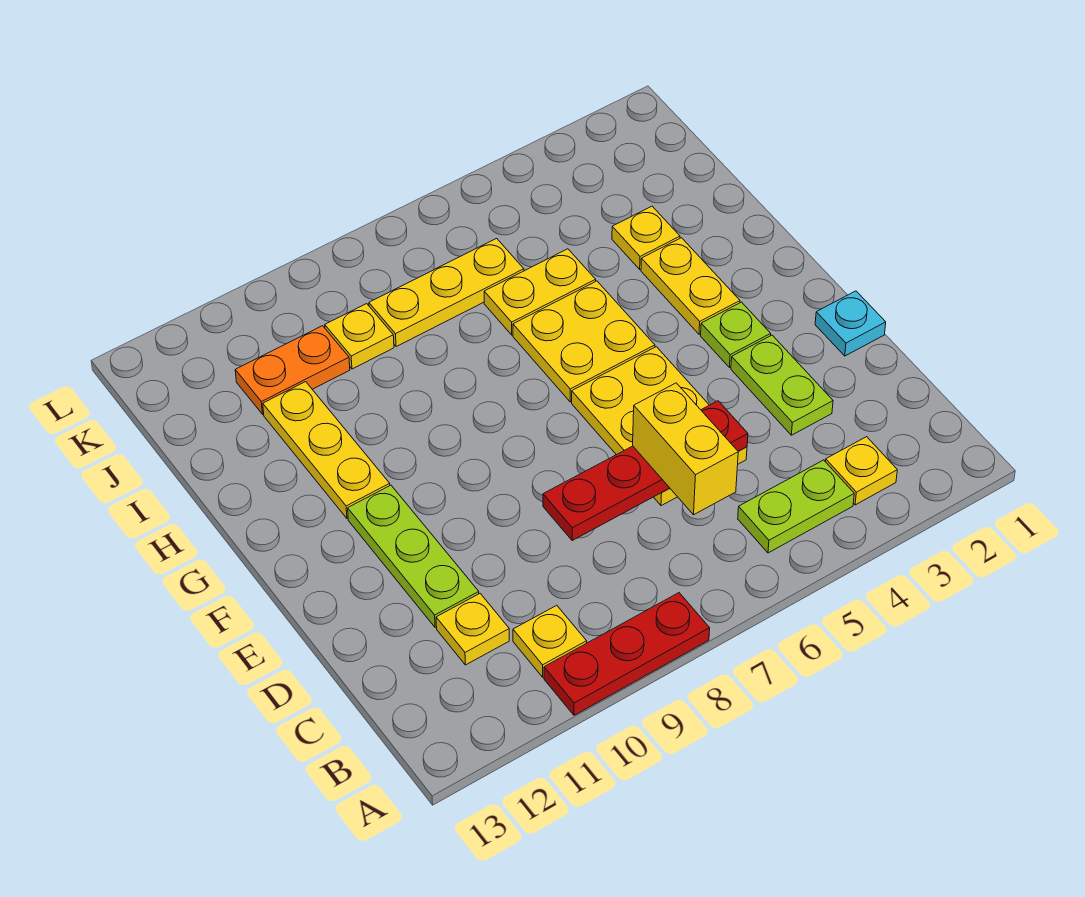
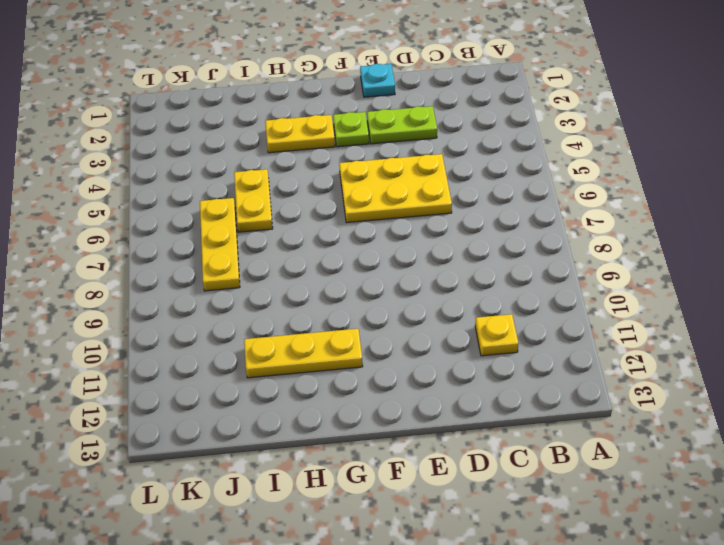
none -> red 1x3 plate [544,593,710,715]
none -> yellow 1x1 plate [826,437,897,505]
none -> lime 1x2 plate [738,460,854,553]

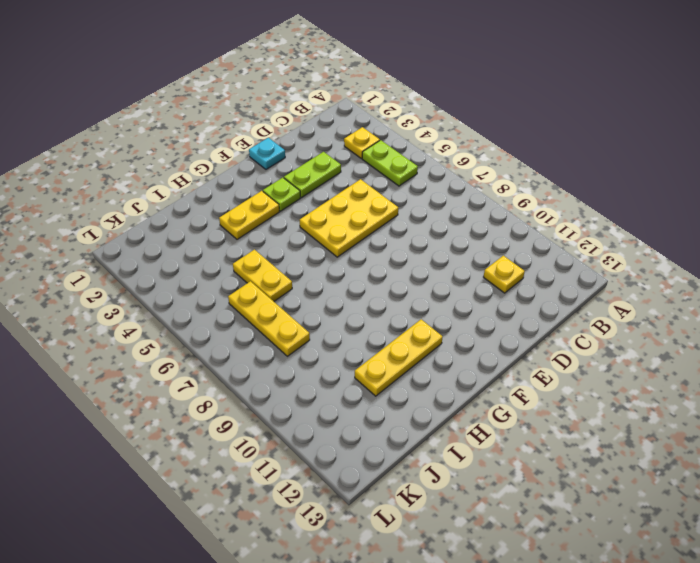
none -> red 1x3 plate [544,593,710,715]
none -> yellow 1x1 plate [513,605,587,677]
none -> lime 1x3 plate [348,485,479,628]

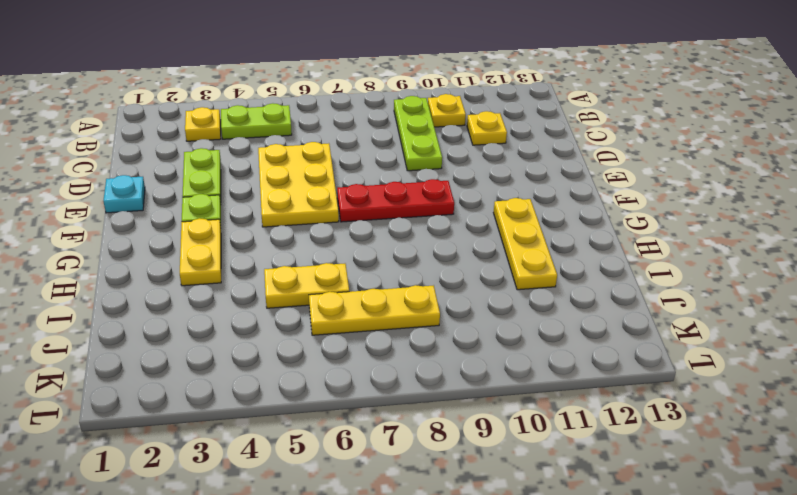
lime 1x3 plate [394,96,442,171] -> lime 1x3 plate moved to [348,485,479,628]
red 1x3 plate [337,179,454,222] -> red 1x3 plate moved to [544,593,710,715]
none -> yellow 2x2 plate [513,281,655,402]
none -> yellow 1x1 plate [612,206,680,269]
none -> yellow 1x1 plate [325,304,394,369]

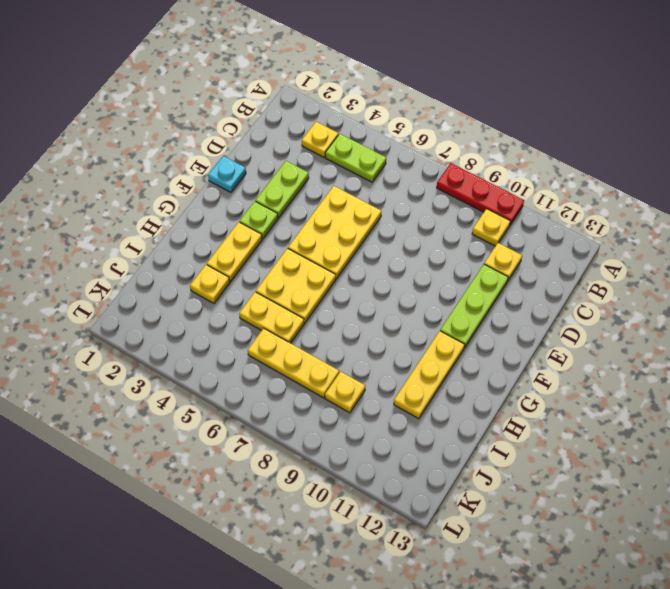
none -> orange 1x2 plate [235,326,350,414]
none -> red 1x4 plate [543,401,748,541]
none -> yellow 1x2 brick [633,383,738,515]

